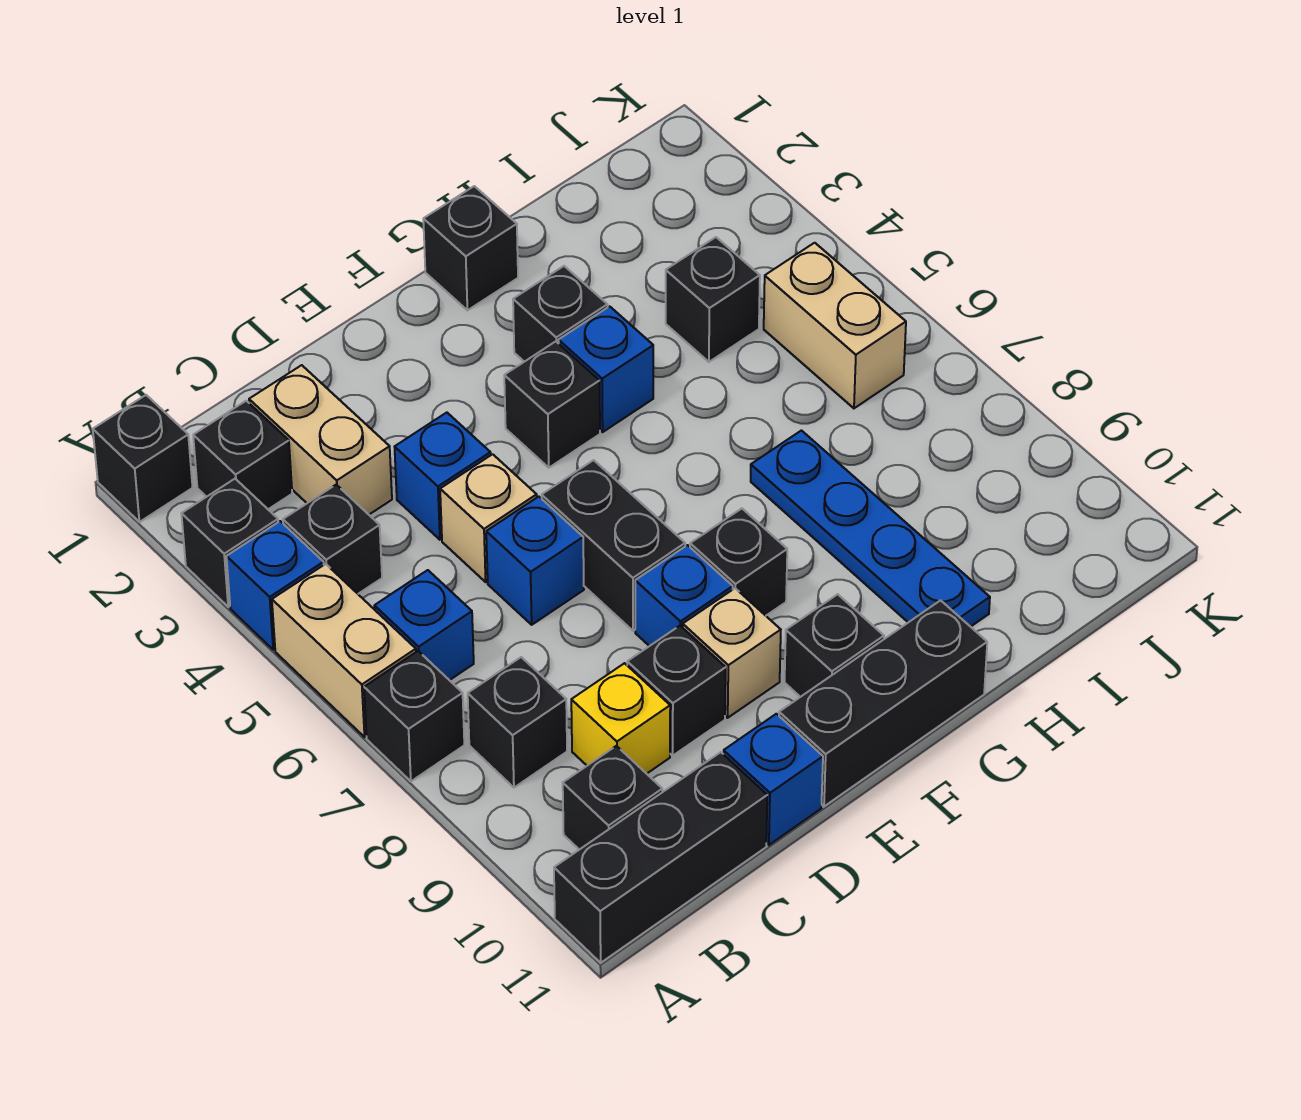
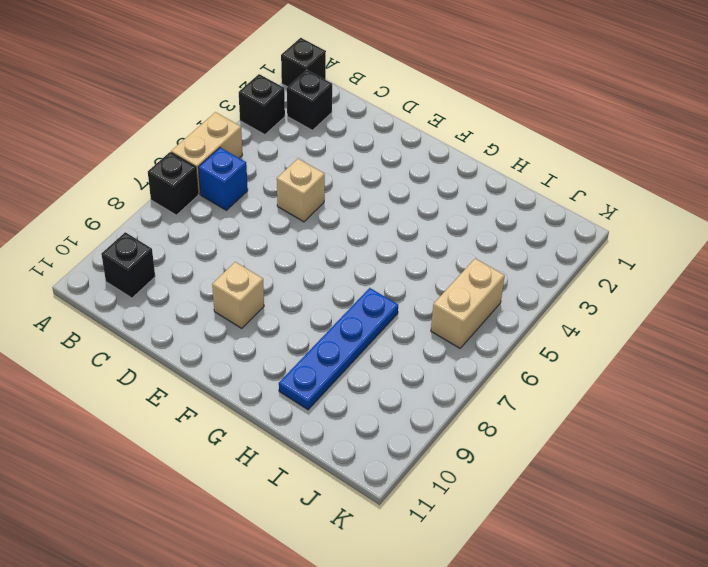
none -> blue 1x1 brick [226,521,324,650]
none -> black 1x3 brick [554,752,767,963]
none -> black 1x1 brick [283,485,382,594]
none -> black 1x1 brick [468,657,567,788]

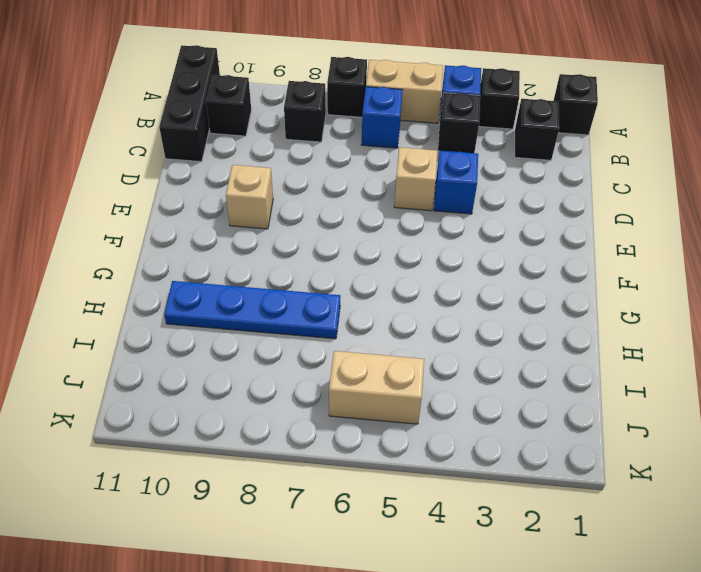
none -> tan 1x2 brick [249,365,392,514]
none -> yellow 1x1 brick [571,663,670,774]
none -> blue 1x1 brick [486,497,584,625]
none -> black 1x1 brick [627,626,726,756]

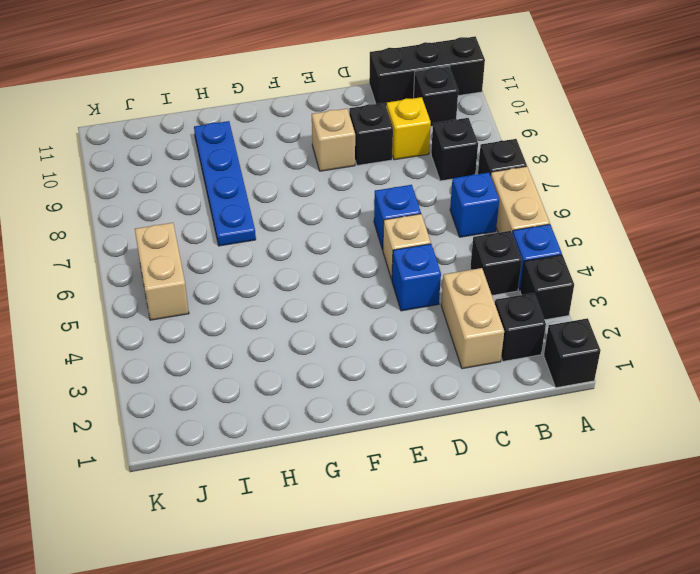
none -> blue 1x1 brick [724,714,823,845]
none -> black 1x2 brick [542,460,685,631]
none -> blue 1x1 brick [635,545,733,646]
none -> black 1x3 brick [779,600,987,806]

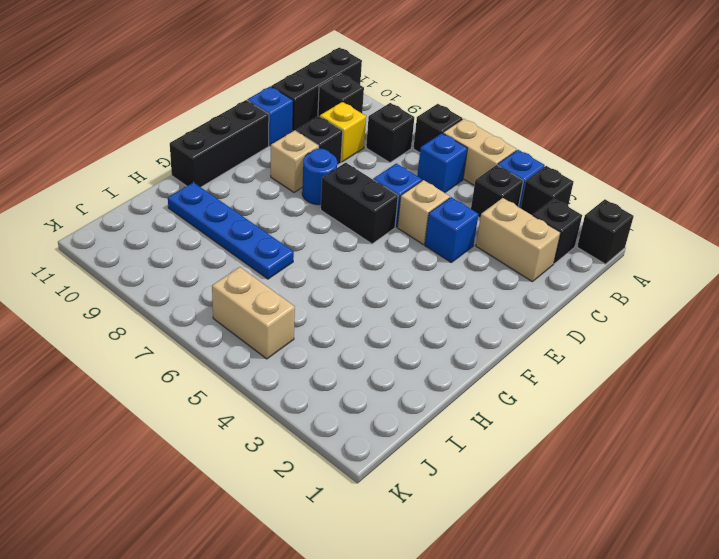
blue 1x1 round brick [302,149,337,205] -> blue 1x1 brick [635,545,733,646]
none -> black 1x1 brick [504,342,600,468]
none -> black 1x1 brick [690,509,787,616]
none -> black 1x1 brick [785,594,884,697]
none -> black 1x1 brick [423,186,518,310]

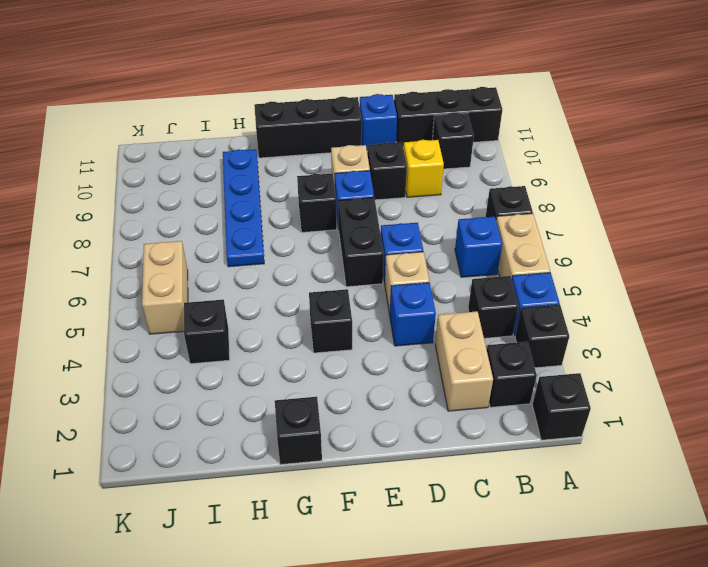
none -> black 1x1 brick [468,657,567,788]
none -> black 1x1 brick [785,594,884,697]
none -> black 1x1 brick [513,266,608,362]
none -> blue 1x1 brick [558,306,653,432]

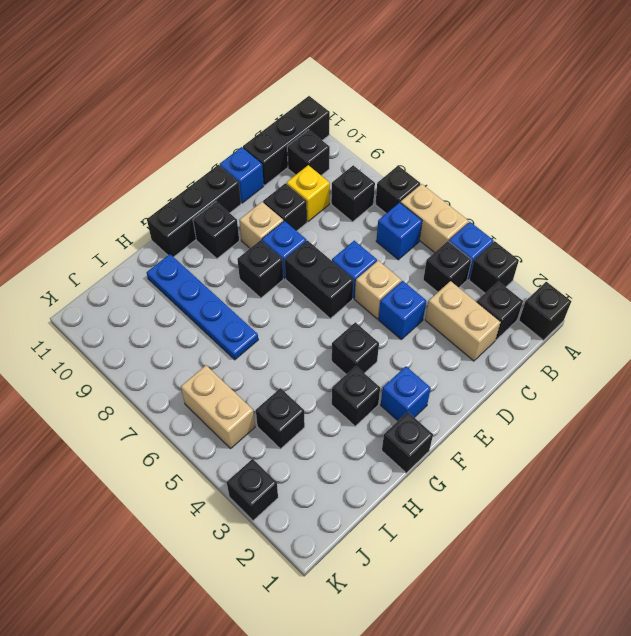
blue 1x1 brick [381,367,431,421] -> blue 1x1 brick moved to [558,306,653,432]
black 1x1 brick [227,459,278,521] -> none

